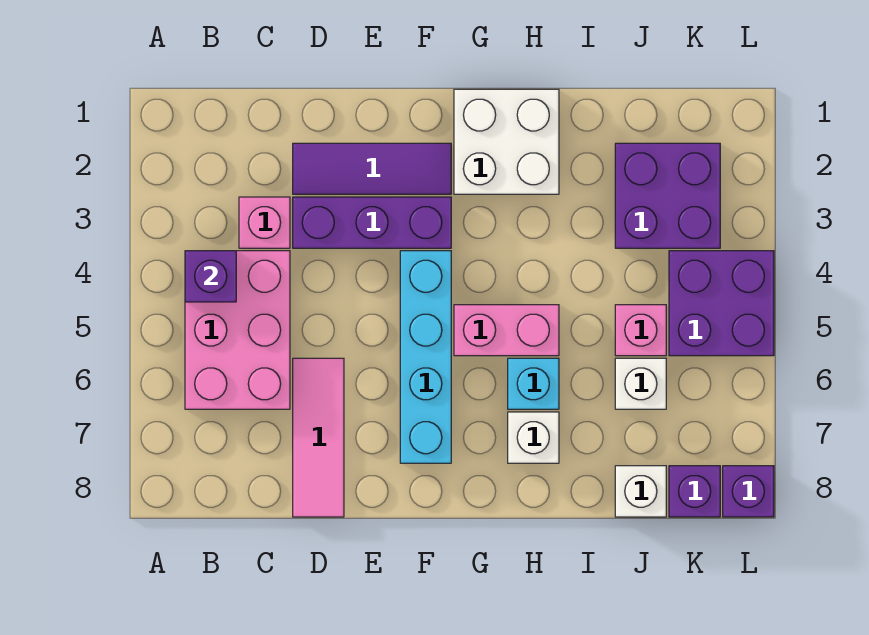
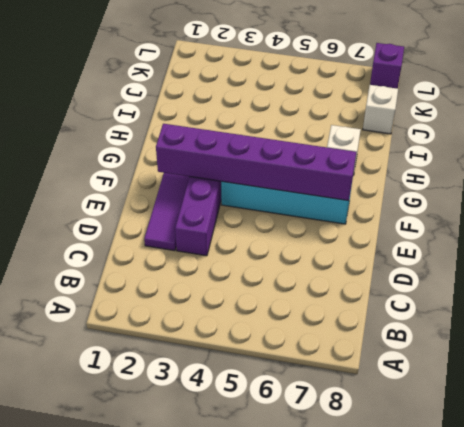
purple 1x6 brick [156,124,356,201] -> none
none -> pink 2x3 brick [185,251,290,409]
none -> pink 1x1 brick [239,197,290,248]
none -> pink 1x3 tile [293,358,344,517]

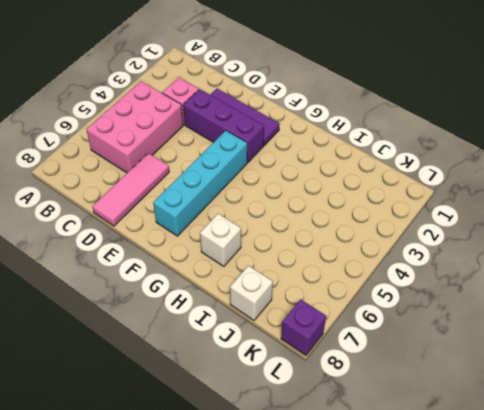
none -> white 2x2 brick [454,89,559,194]
none -> pink 1x2 brick [454,305,559,356]
none -> cyan 1x1 brick [508,358,559,409]

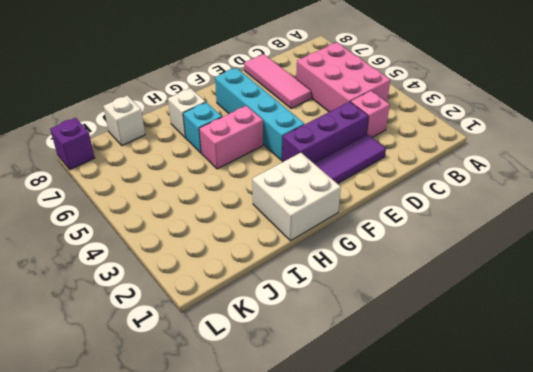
none -> purple 2x2 brick [615,143,720,248]
none -> pink 1x1 brick [615,305,666,356]
none -> white 1x1 brick [615,358,666,409]

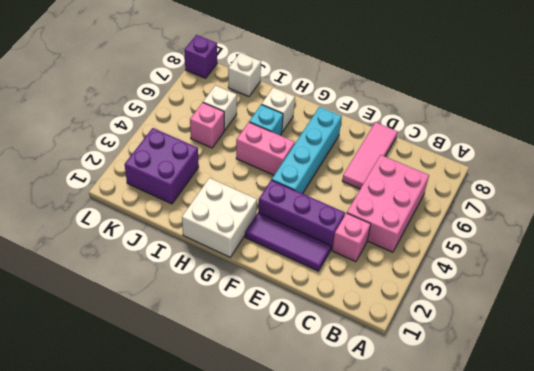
none -> purple 2x2 brick [669,251,774,356]
none -> purple 1x1 brick [669,466,720,517]
none -> purple 1x1 brick [185,251,236,302]

